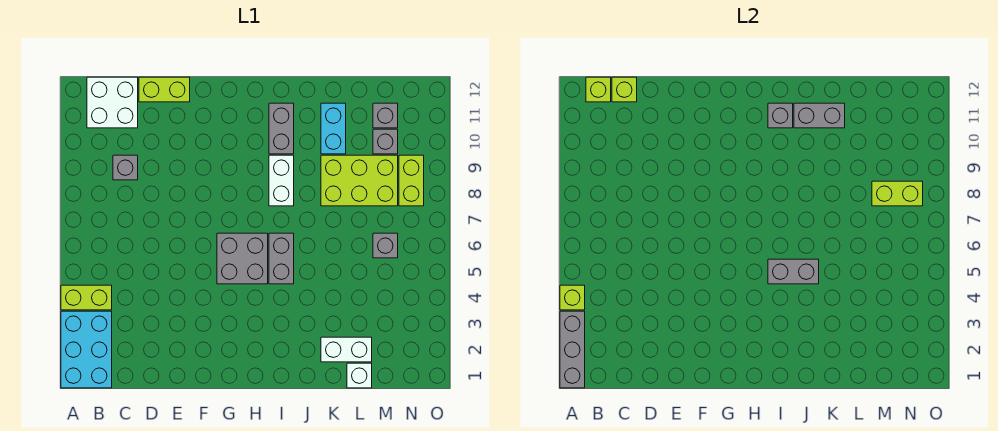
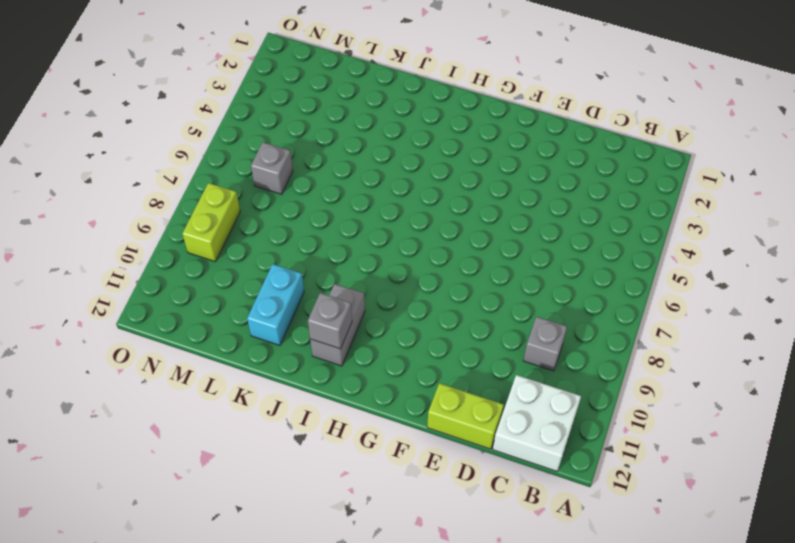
none -> cyan 2x3 brick [61,311,112,388]
none -> lime 1x2 brick [61,285,112,310]
none -> grey 2x2 brick [217,233,268,284]

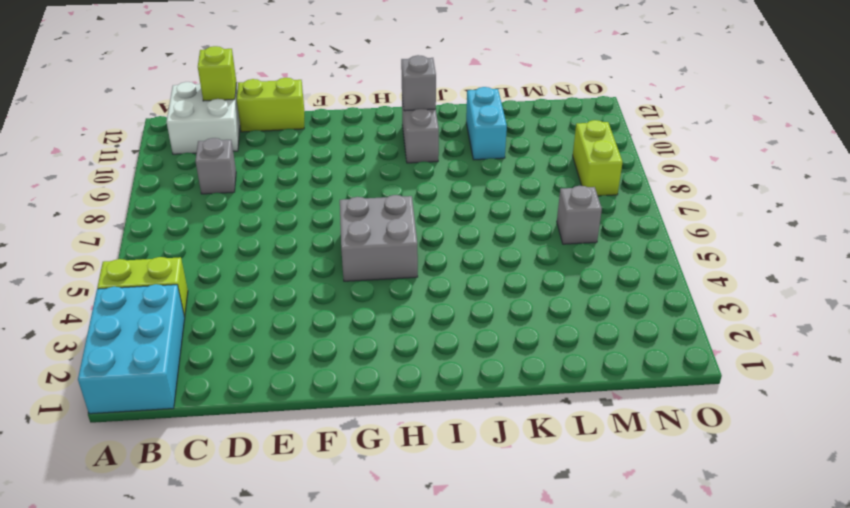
none -> grey 1x2 brick [269,233,294,284]
none -> white 1x2 brick [269,155,294,206]
none -> white 1x2 brick [321,337,372,362]

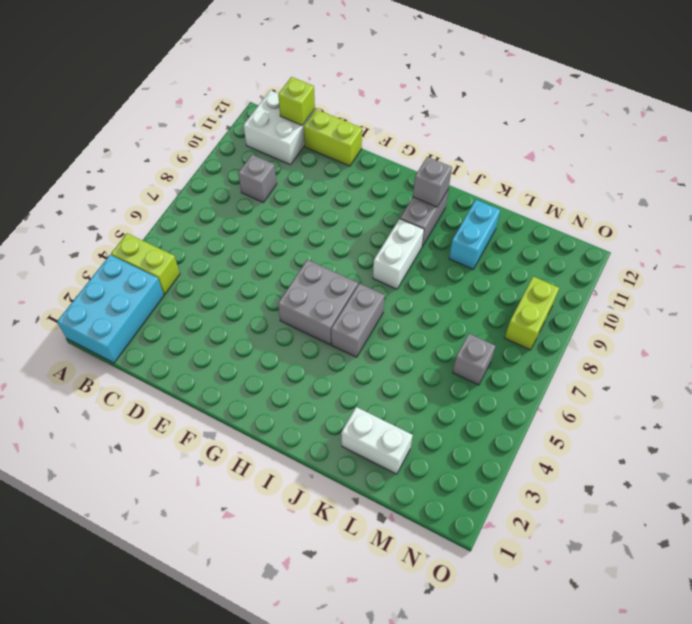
none -> lime 2x3 brick [321,155,398,206]
none -> white 1x1 brick [347,363,372,388]
none -> grey 1x1 brick [373,129,398,154]

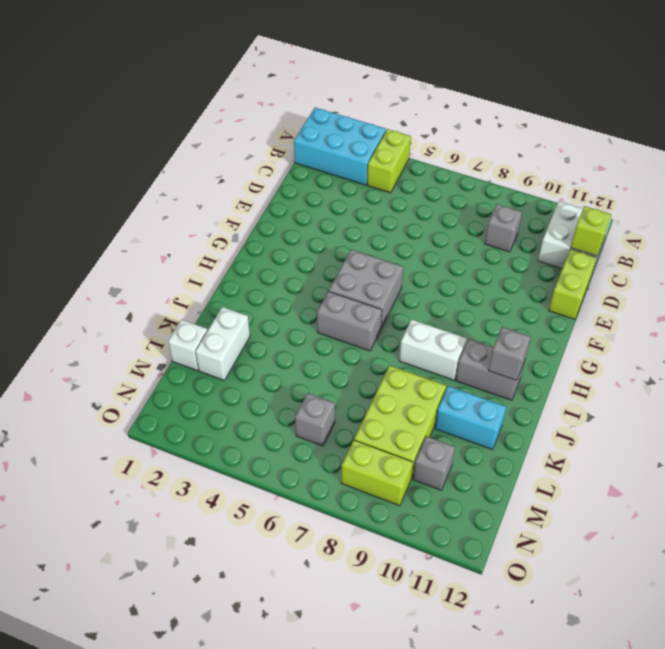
none -> grey 1x1 brick [373,103,398,128]
none -> grey 1x3 brick [560,311,585,388]
none -> lime 1x1 brick [560,285,585,310]

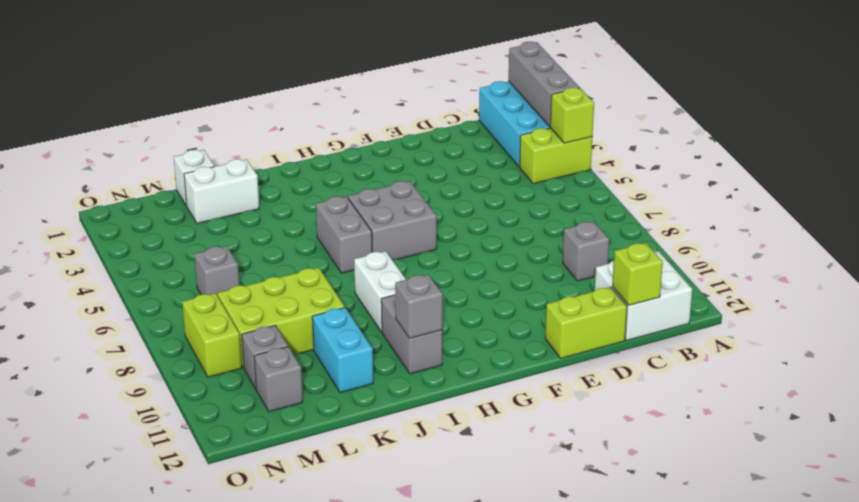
none -> lime 1x1 brick [586,77,611,102]
none -> grey 1x2 brick [768,259,819,284]
none -> grey 1x2 brick [794,103,845,128]

